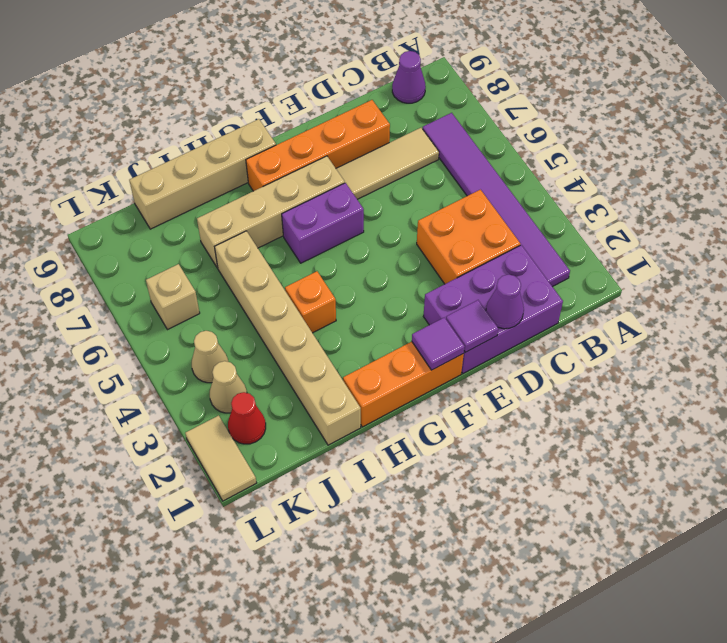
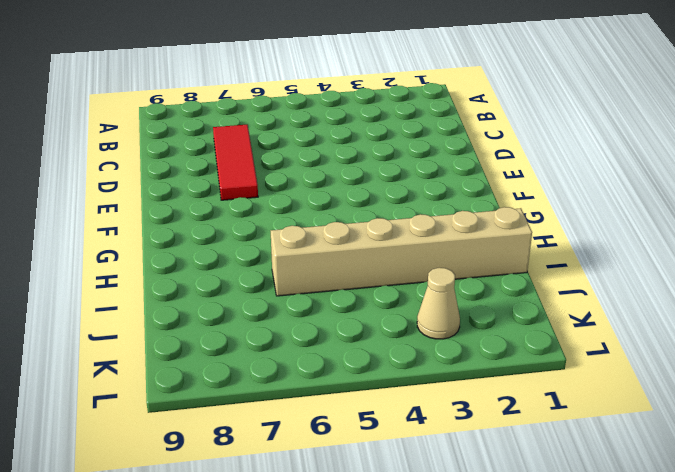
red 1x3 tile [213,125,258,200] -> tan 1x3 tile [336,128,439,199]
none -> purple 1x6 tile [423,113,570,287]
none -> purple 1x1 cone [392,51,426,103]
none -> purple 2x3 brick [423,245,563,373]

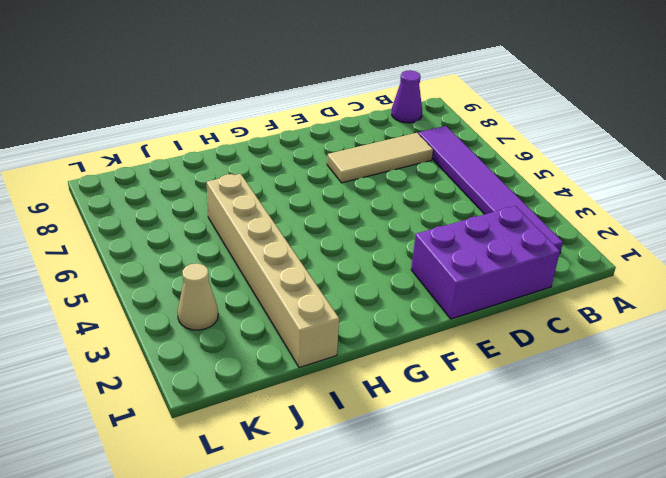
none -> orange 2x2 brick [417,190,520,284]
none -> orange 1x4 brick [246,100,390,191]
none -> orange 1x3 brick [343,342,464,427]

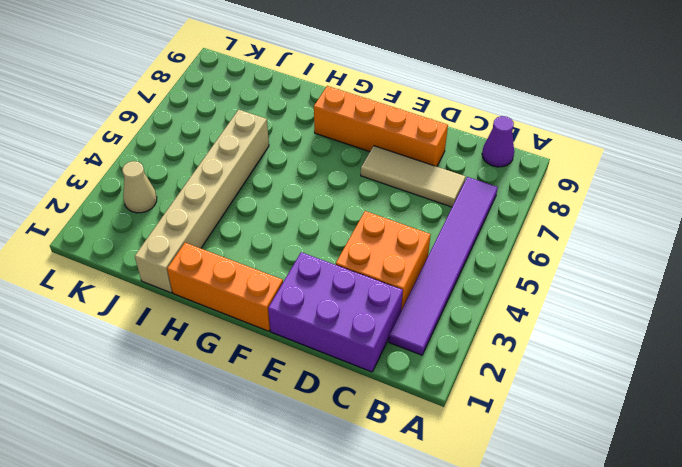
none -> purple 1x2 brick [282,183,364,263]
none -> tan 1x4 brick [197,156,345,268]
none -> tan 1x4 brick [129,119,276,229]

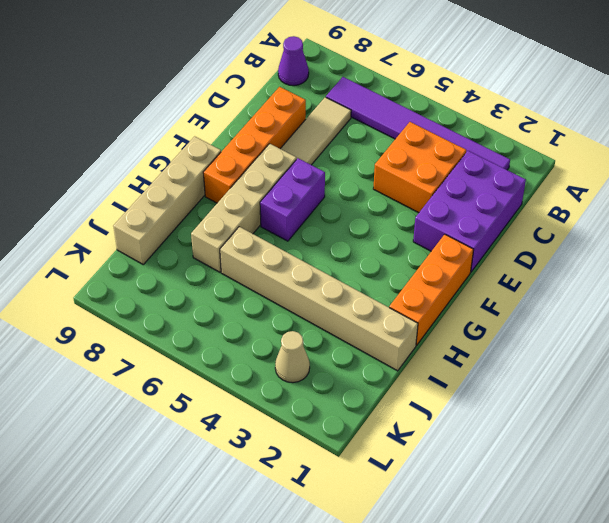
none -> orange 1x1 brick [285,271,336,333]
none -> red 1x1 cone [228,392,266,444]
none -> tan 1x1 cone [192,331,228,383]

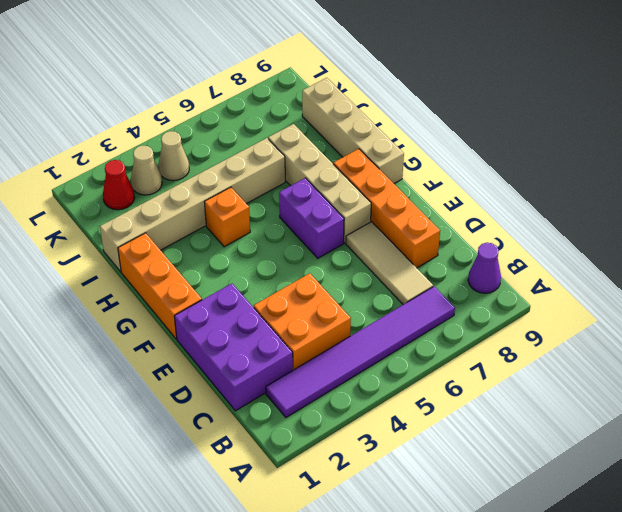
none -> tan 1x1 brick [146,264,200,330]
none -> tan 1x2 tile [185,415,256,501]
none -> purple 1x1 cone [486,274,524,329]

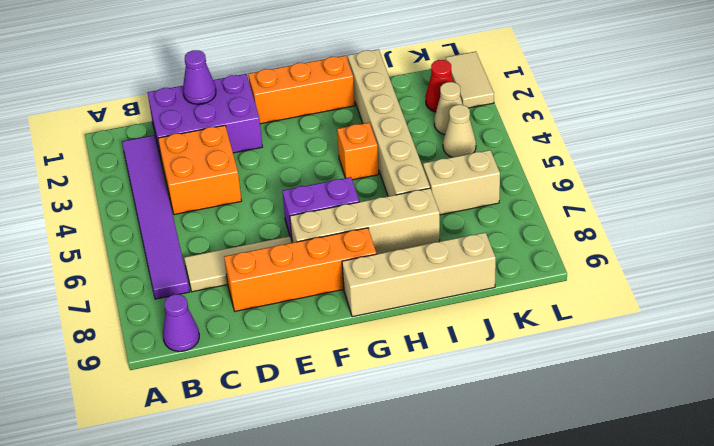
tan 1x2 brick [423,150,500,215] -> tan 1x1 brick [146,264,200,330]
none -> purple 1x1 tile [446,300,498,352]
none -> purple 1x1 tile [412,317,465,370]

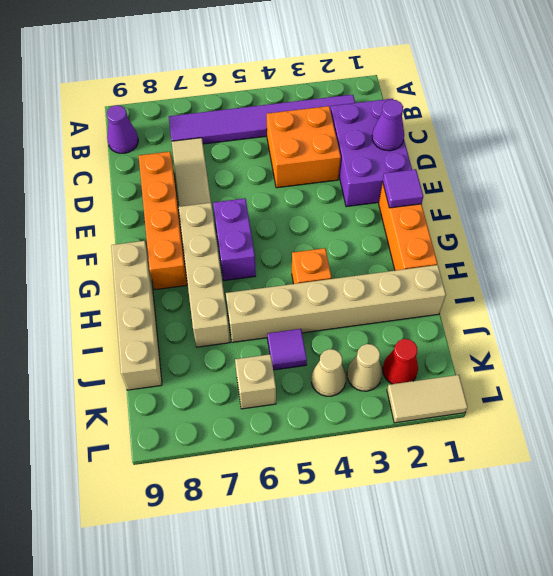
purple 1x1 tile [267,329,307,370] -> purple 1x1 tile moved to [446,300,498,352]

